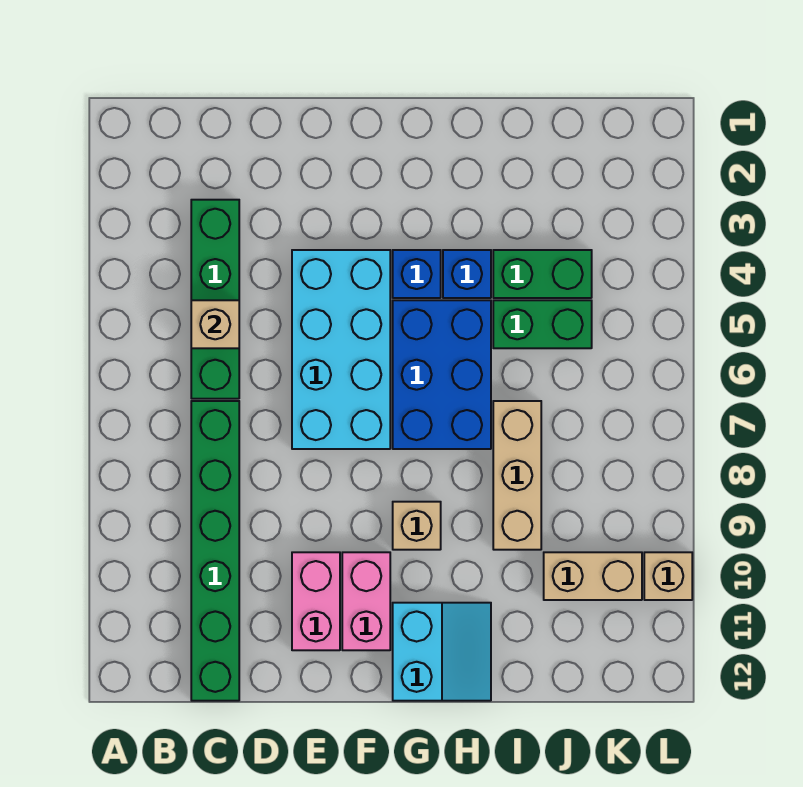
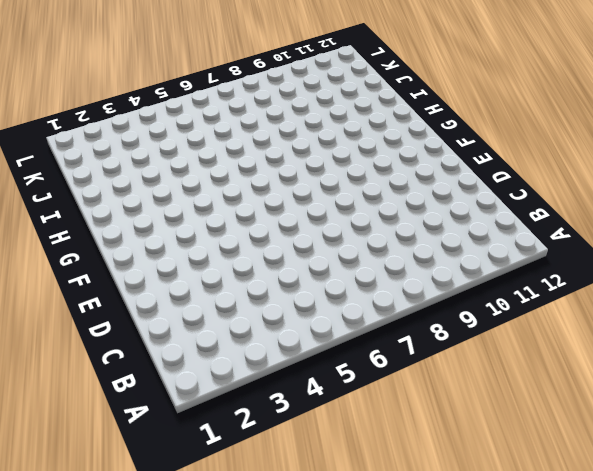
none -> green 1x4 brick [191,200,239,399]
none -> green 1x6 brick [191,401,239,701]
none -> cyan 2x4 brick [292,250,390,449]

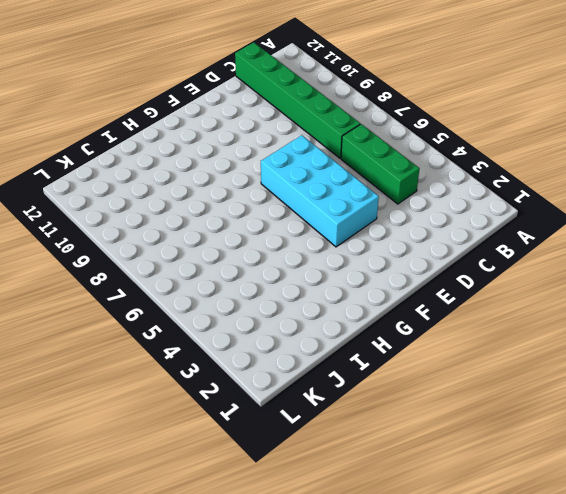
green 1x3 brick [341,124,420,204] -> green 1x4 brick [191,200,239,399]
none -> pink 1x2 brick [292,552,340,650]
none -> pink 1x2 brick [342,552,390,650]
none -> blue 1x1 brick [393,250,441,298]

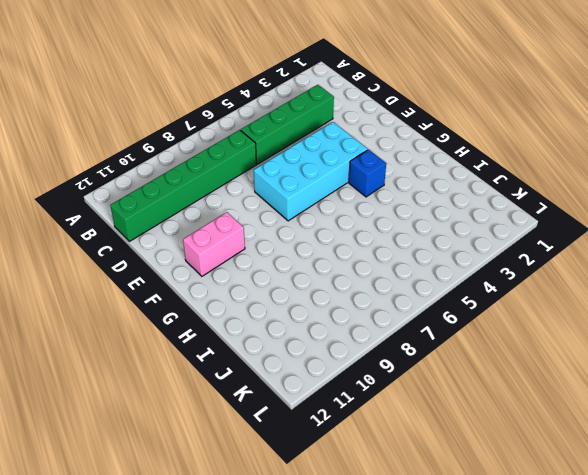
none -> pink 1x2 brick [292,552,340,650]
none -> blue 2x3 brick [393,300,491,449]
none -> tan 1x1 brick [393,502,441,550]

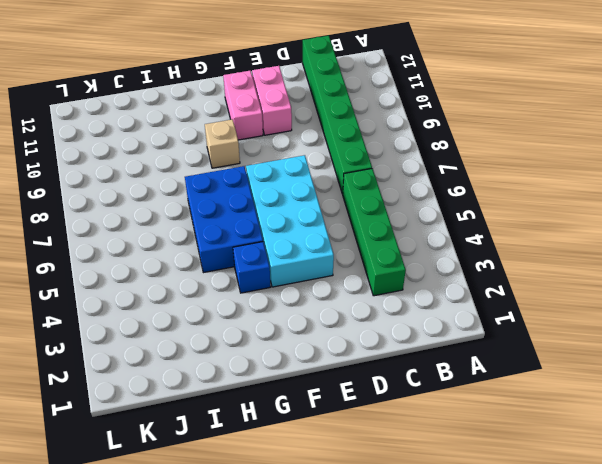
none -> cyan 2x2 slope [393,603,491,701]
none -> blue 1x1 brick [443,250,491,298]
none -> green 1x2 brick [493,250,592,298]

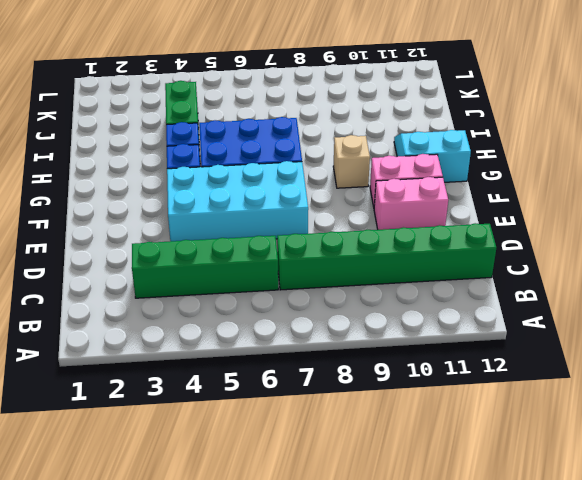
none -> green 1x2 brick [493,300,592,348]
none -> tan 1x3 brick [493,401,541,550]
none -> tan 1x2 brick [544,552,642,600]

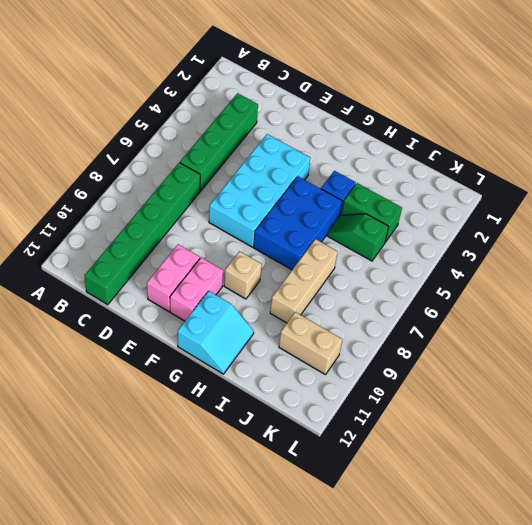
green 1x2 slope [327,214,389,261] -> green 1x2 brick [493,300,592,348]
none -> blue 1x1 brick [393,250,441,298]
none -> tan 1x1 brick [644,552,692,600]
none -> tan 1x1 brick [191,300,239,348]

